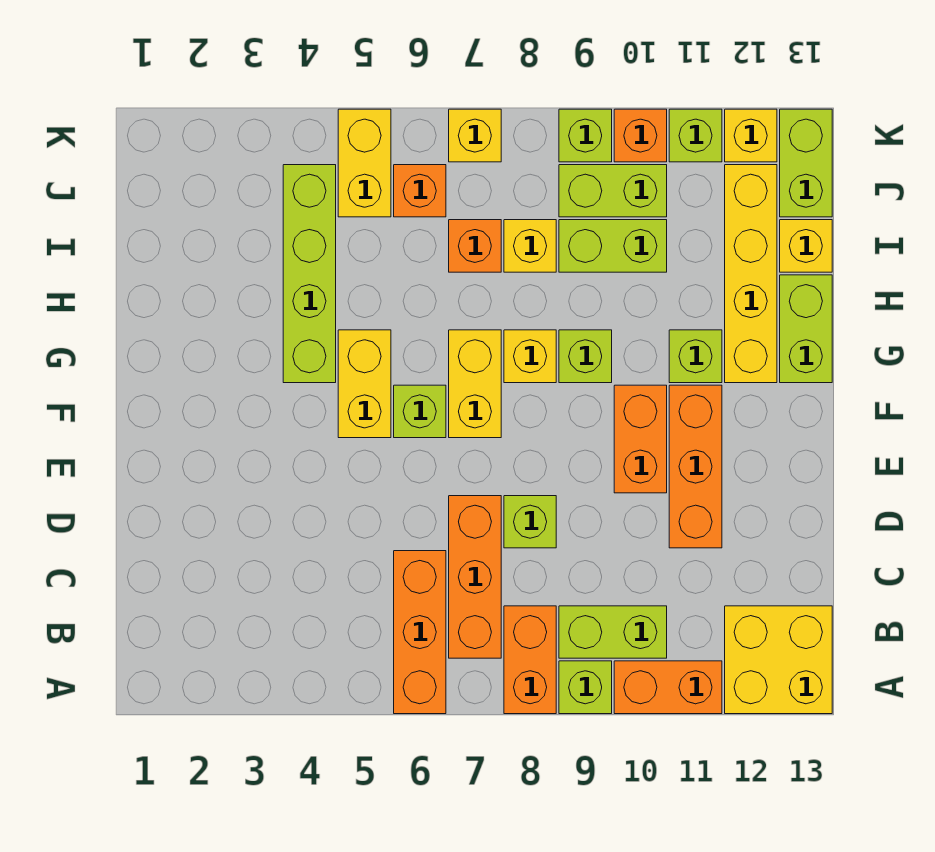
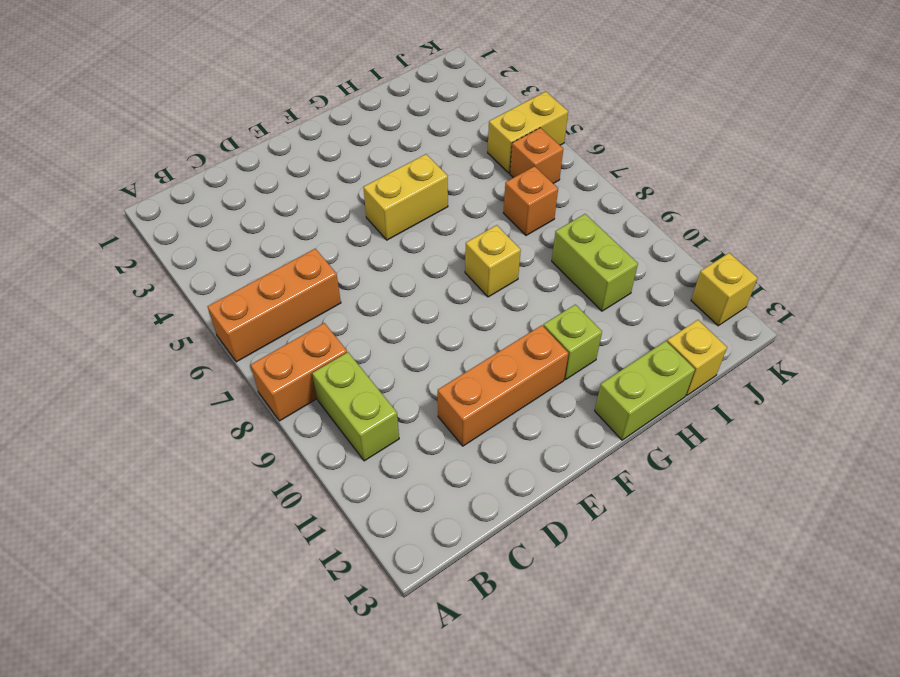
none -> lime 1x1 brick [559,661,612,714]
none -> orange 1x2 brick [614,661,722,714]
none -> yellow 2x2 brick [725,606,832,714]
none -> orange 1x3 brick [449,496,501,658]

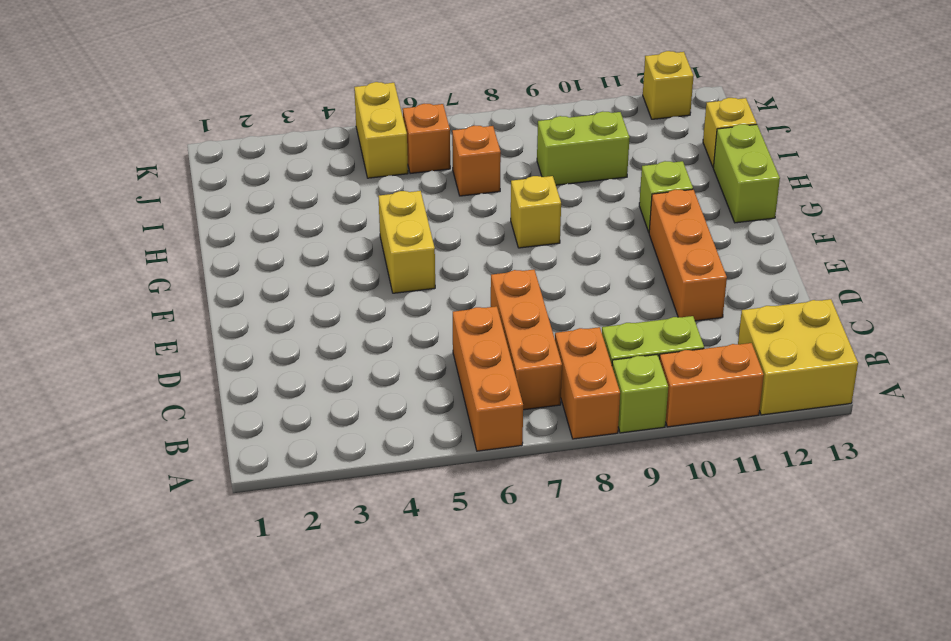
none -> lime 1x1 brick [504,496,556,548]
none -> orange 1x2 brick [614,385,667,493]
none -> lime 1x1 brick [394,385,446,438]
none -> yellow 1x2 brick [449,330,501,438]

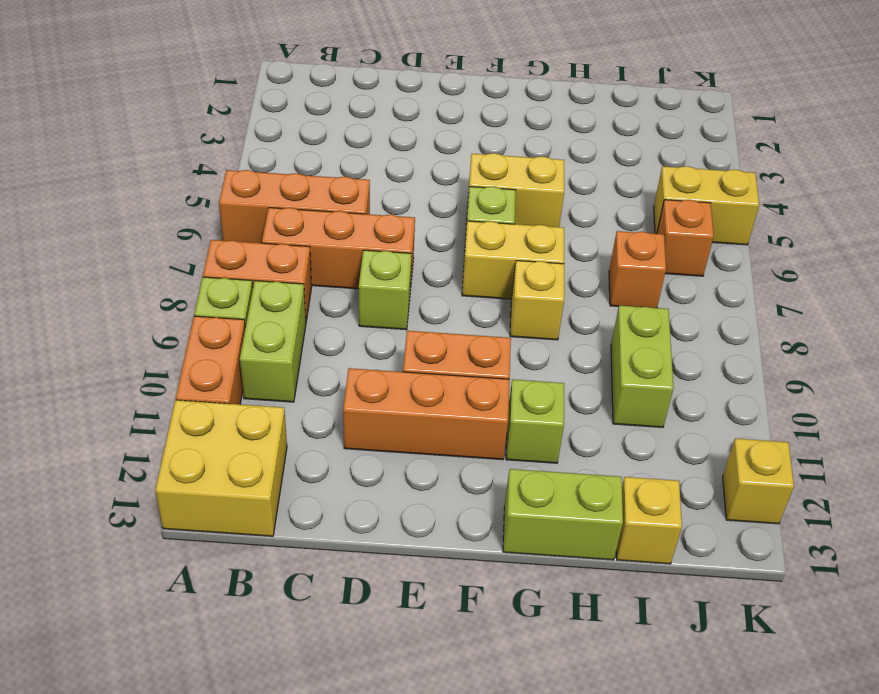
none -> lime 1x4 brick [283,165,336,383]
none -> lime 1x1 brick [559,330,612,383]
none -> yellow 1x4 brick [725,165,777,383]
none -> yellow 1x1 brick [504,220,556,272]

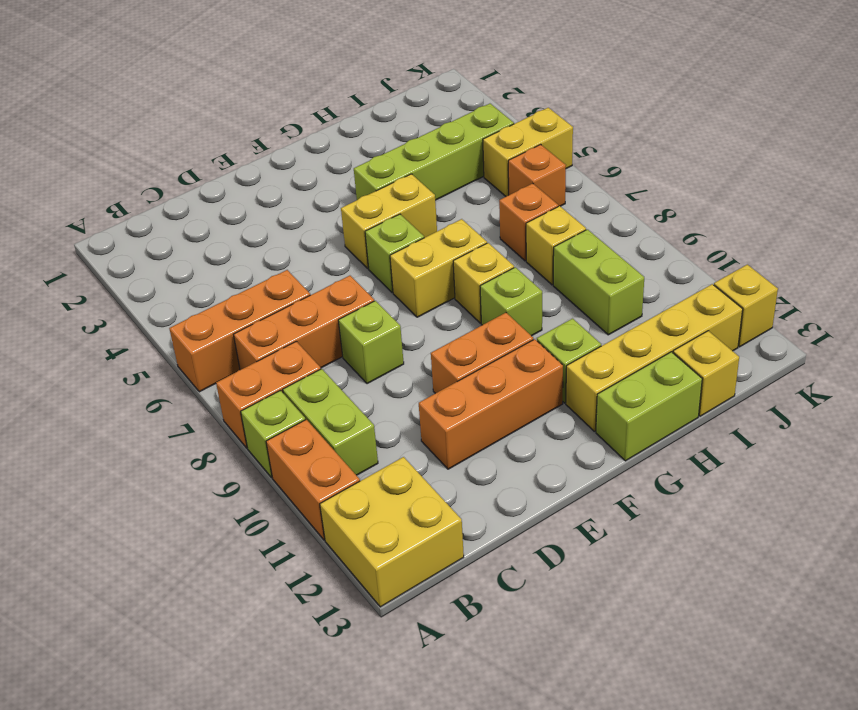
none -> lime 1x2 brick [559,165,667,217]
none -> lime 1x2 brick [780,109,832,217]
none -> yellow 1x1 brick [449,109,501,162]
none -> lime 1x1 brick [559,109,612,162]

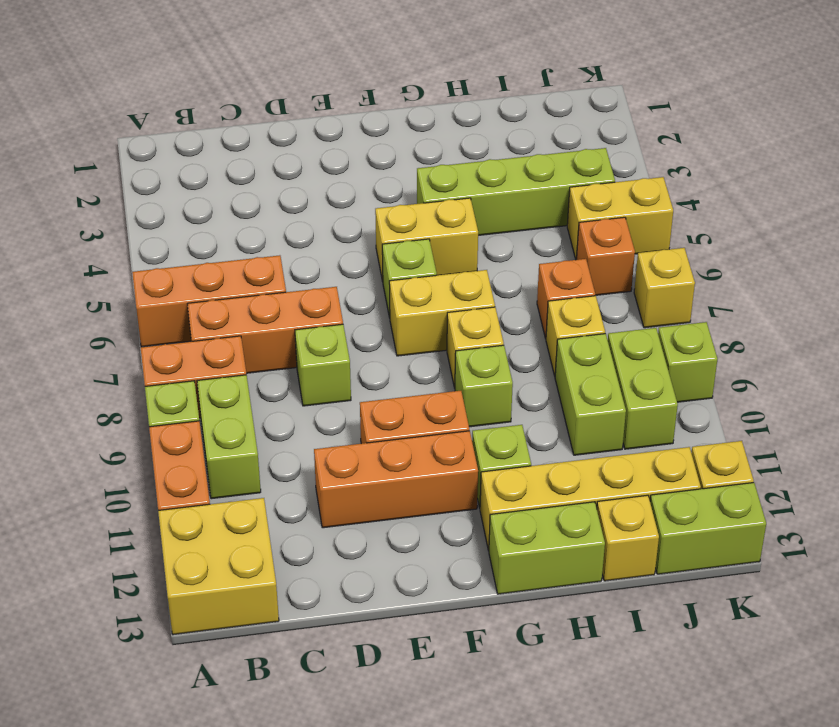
none -> orange 1x1 brick [614,109,667,162]
none -> lime 1x1 brick [669,109,722,162]

